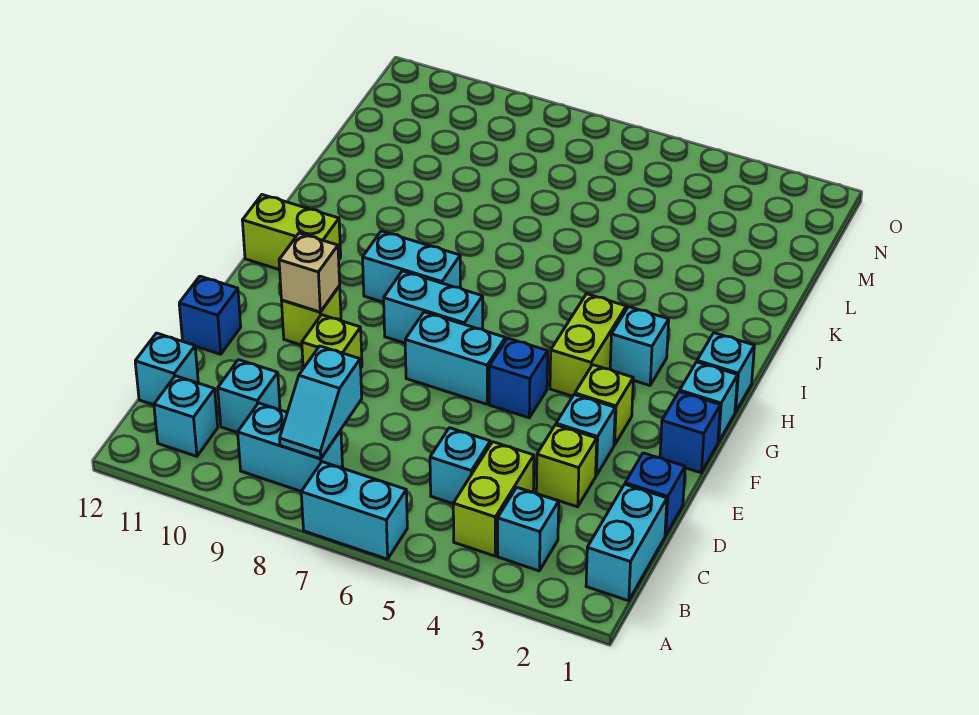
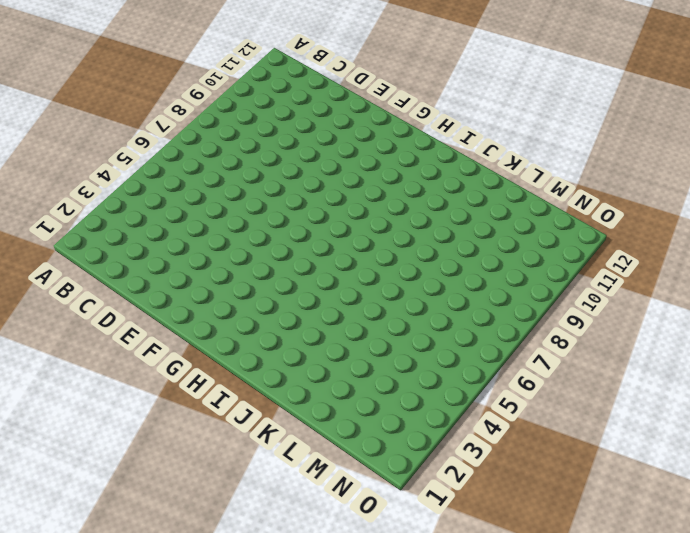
none -> cyan 1x2 brick [301,462,407,559]
none -> cyan 1x2 brick [586,484,667,601]
none -> cyan 1x1 brick [498,488,559,571]

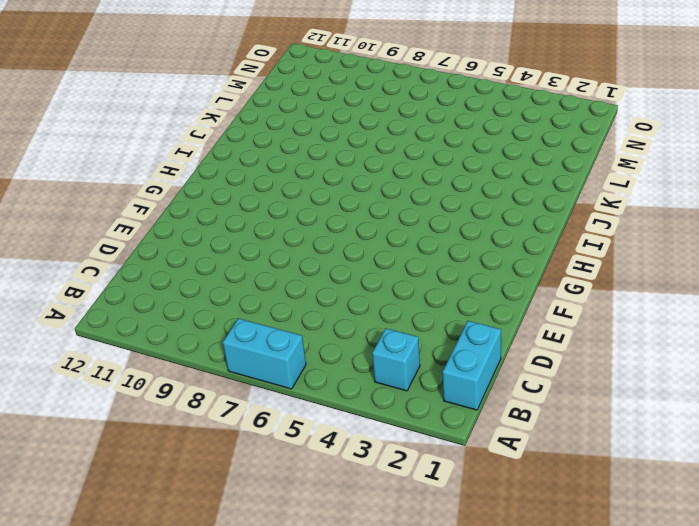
none -> lime 1x2 brick [453,442,534,556]
none -> cyan 1x2 brick [238,403,343,491]
none -> cyan 1x1 brick [154,376,218,456]

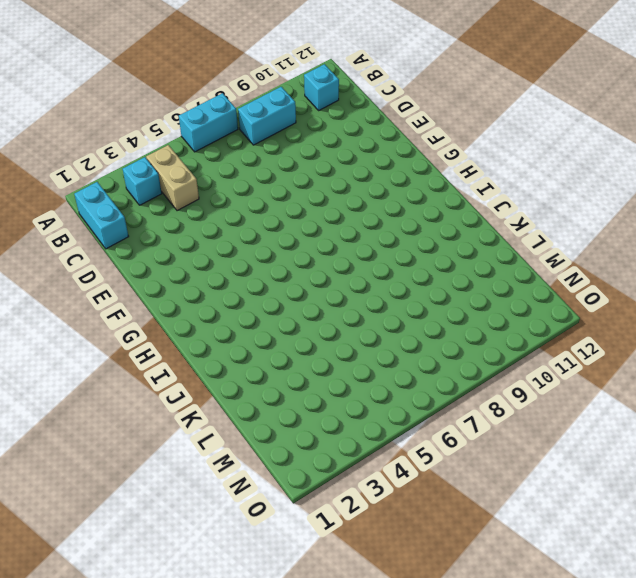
tan 1x2 brick [146,145,199,211] -> lime 1x2 brick [453,442,534,556]
none -> cyan 1x1 brick [430,428,490,504]
none -> cyan 1x1 brick [218,360,280,433]
none -> cyan 1x1 brick [135,333,198,405]

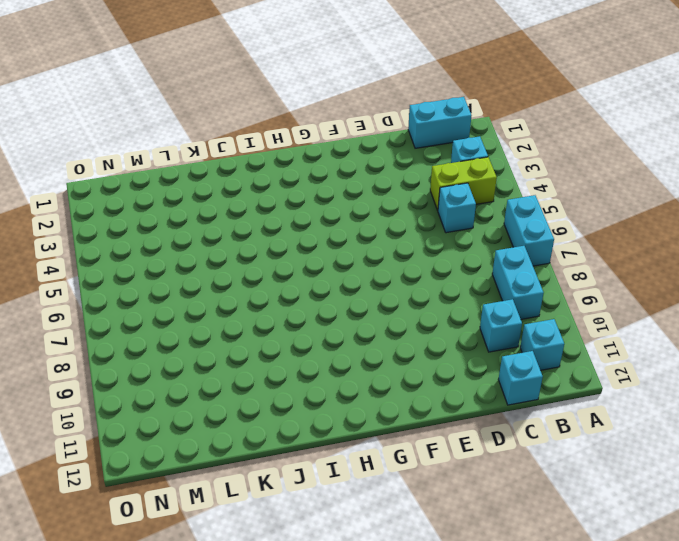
none -> blue 1x1 brick [625,453,685,536]
none -> lime 1x1 brick [536,425,597,507]
none -> cyan 1x1 brick [556,395,615,475]

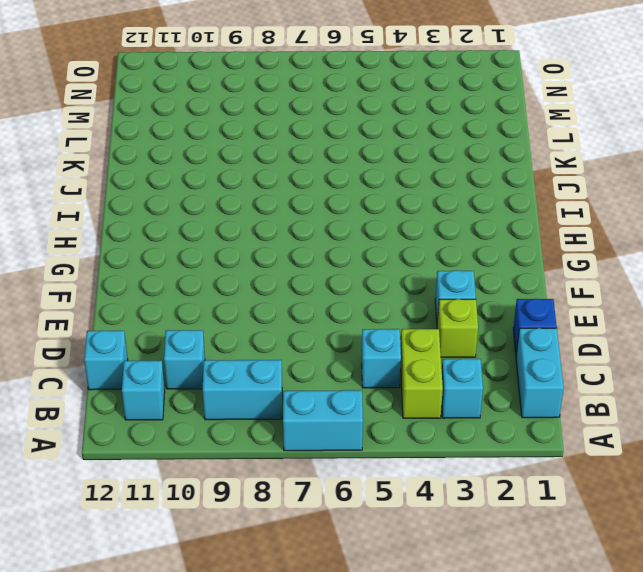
none -> lime 1x1 brick [302,315,362,368]
none -> blue 1x1 brick [179,276,241,354]
none -> blue 1x1 brick [660,392,720,473]

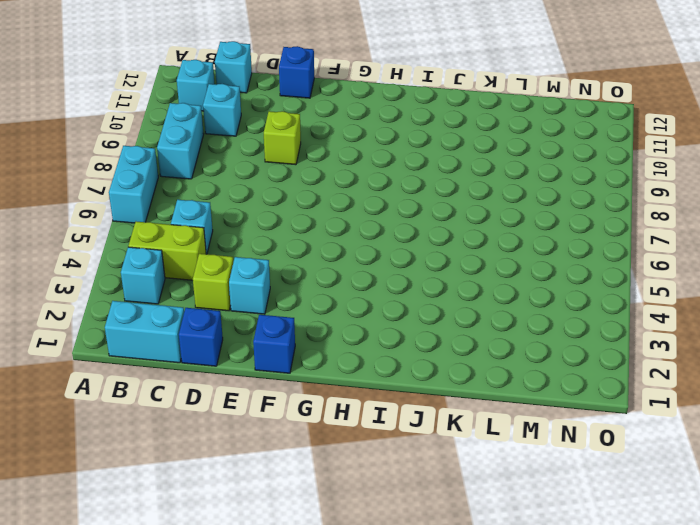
none -> lime 1x1 brick [575,365,633,445]
none -> blue 1x1 brick [489,338,548,418]
none -> cyan 1x2 brick [405,312,505,404]

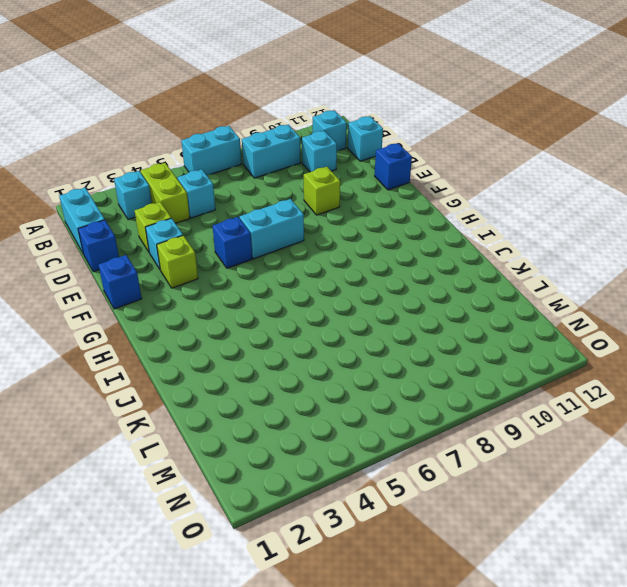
none -> lime 1x1 brick [282,286,341,345]
none -> cyan 1x1 brick [680,362,738,442]
none -> lime 1x2 brick [550,294,626,396]

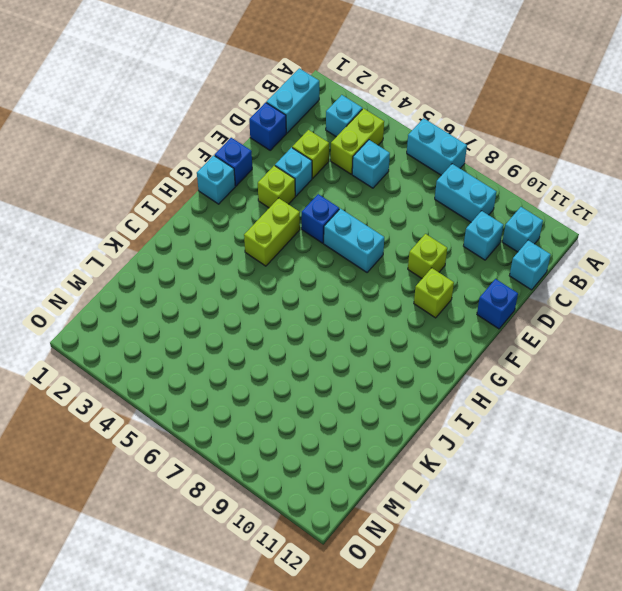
none -> cyan 1x2 brick [384,271,483,343]
none -> cyan 1x1 brick [697,333,754,412]
none -> cyan 1x1 brick [610,307,669,385]

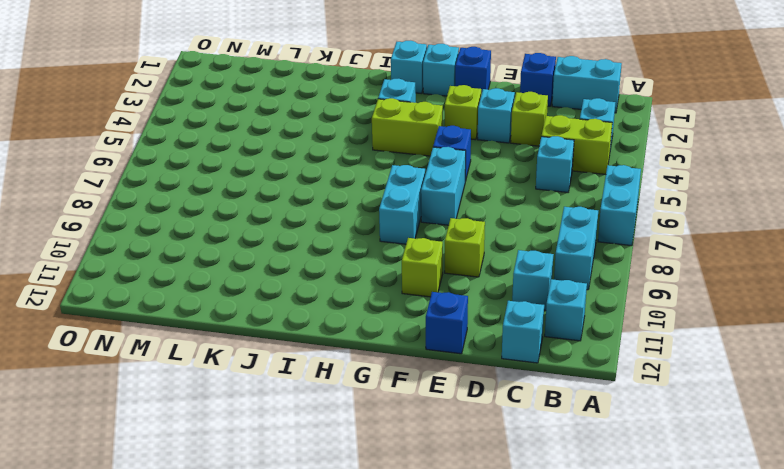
none -> cyan 1x2 brick [363,231,461,302]
none -> lime 1x2 brick [242,195,341,270]
none -> cyan 1x2 slope [280,346,362,459]

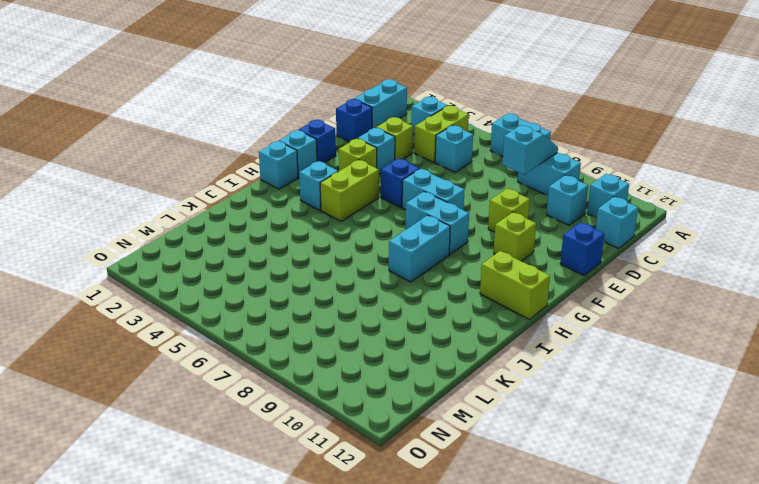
cyan 1x2 brick [389,215,450,282] -> cyan 1x2 brick turned to [363,231,461,302]
none -> tan 1x1 brick [279,233,340,312]

